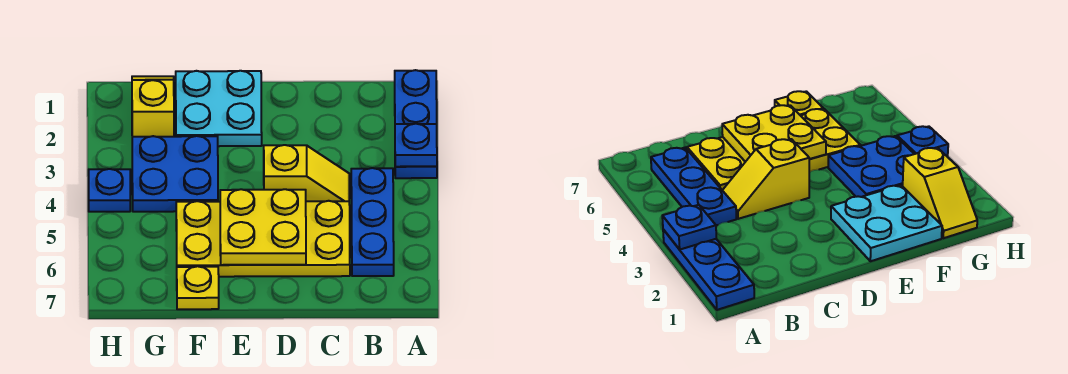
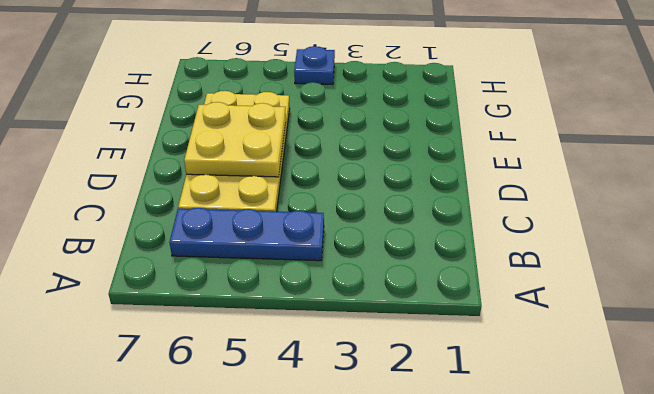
none -> blue 1x3 plate [395,70,437,178]
none -> yellow 1x2 slope [264,145,349,201]

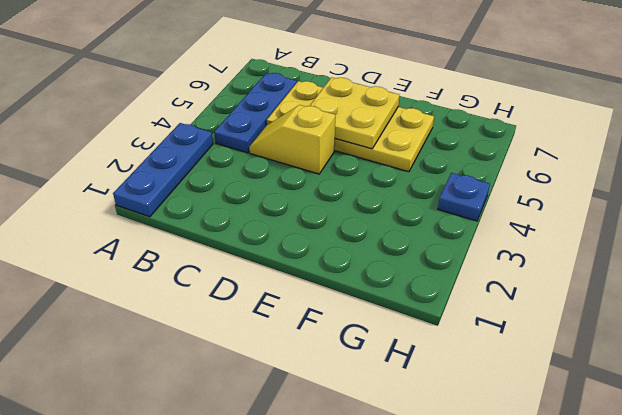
none -> cyan 2x2 plate [176,71,262,146]
none -> blue 2x2 plate [132,136,218,212]

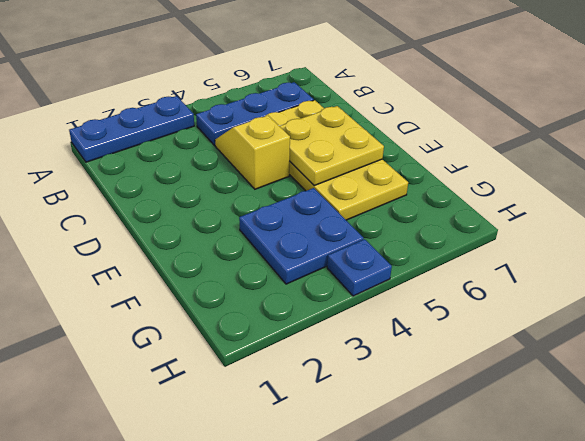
none -> cyan 2x2 plate [176,71,262,146]
none -> yellow 1x1 plate [177,266,219,309]

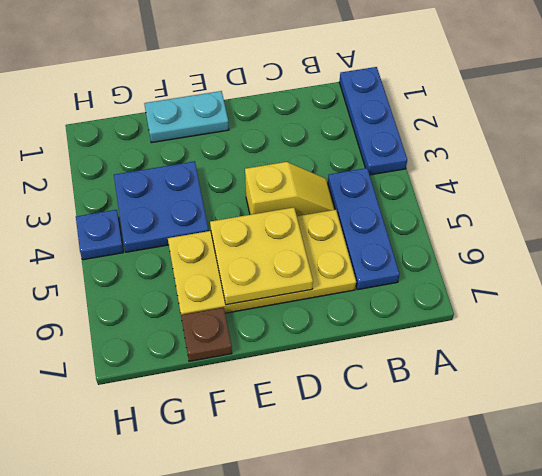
cyan 1x2 plate [144,91,229,143] -> cyan 2x2 plate [176,71,262,146]
brown 1x1 plate [181,307,232,361] -> yellow 1x1 plate [177,266,219,309]
none -> yellow 1x2 slope [132,76,174,137]
none -> blue 1x1 plate [395,124,437,167]

